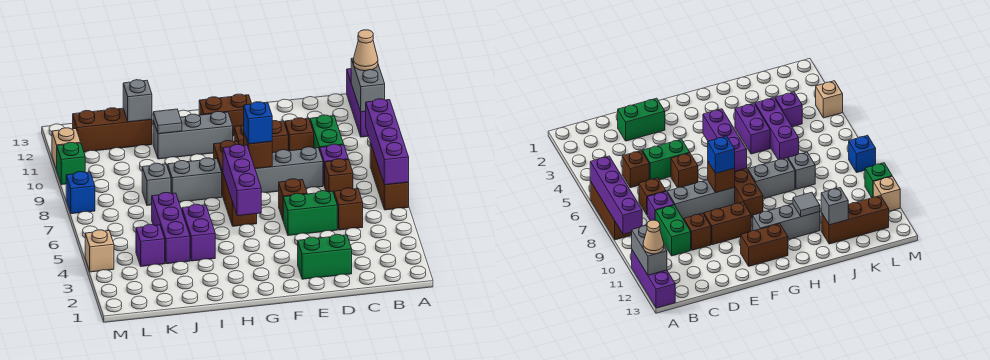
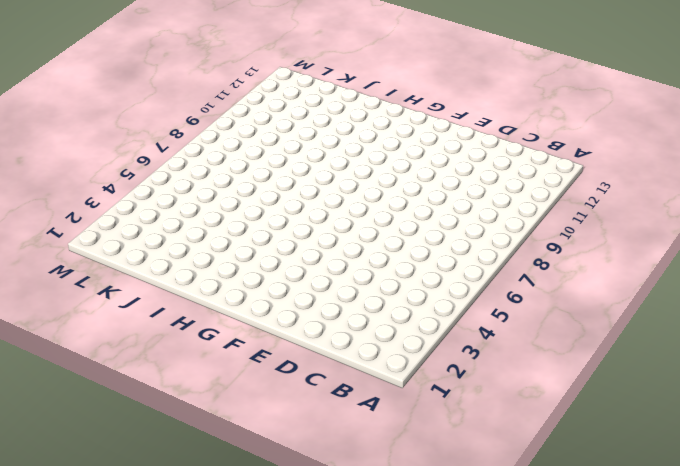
none -> brown 1x3 brick [370,142,409,210]
none -> purple 1x3 brick [347,69,368,137]
none -> brown 1x1 brick [334,188,363,230]
none -> brown 1x1 brick [325,159,353,193]

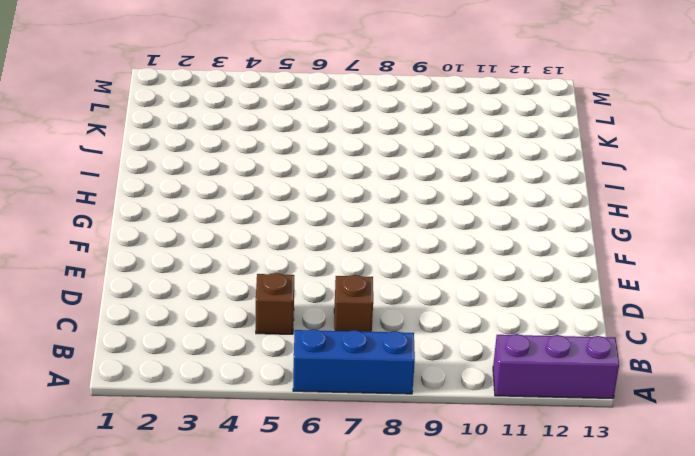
blue 1x3 brick [293,329,415,394] -> brown 1x3 brick [370,142,409,210]
none -> purple 1x1 brick [320,144,348,186]
none -> green 1x2 brick [310,115,344,150]
none -> green 1x2 brick [298,234,352,279]
none -> green 1x2 brick [283,191,337,236]

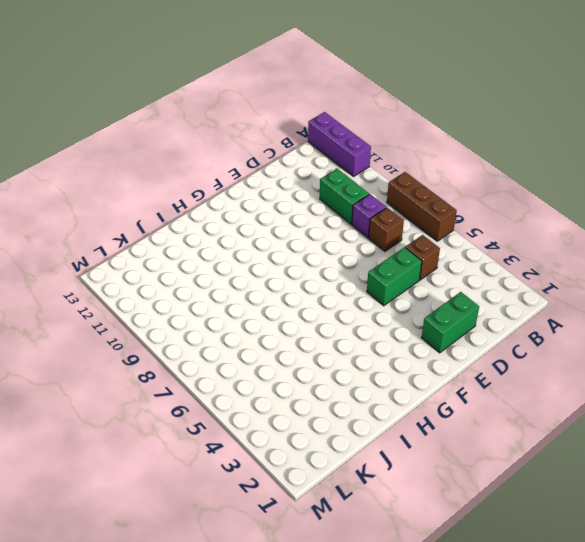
none -> grey 1x3 brick [255,147,323,193]
none -> brown 1x1 brick [285,118,314,151]
none -> brown 1x1 brick [279,179,307,219]
none -> brown 1x2 brick [234,121,288,153]

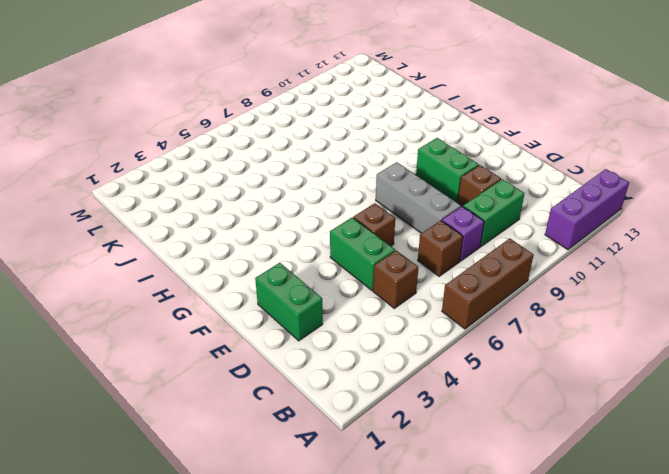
green 1x2 brick [416,138,479,202] -> brown 1x2 brick [234,121,288,153]
none -> brown 1x2 brick [199,94,252,136]
none -> brown 1x4 brick [214,141,257,226]
none -> grey 1x3 brick [153,111,233,159]
none -> grey 1x2 brick [168,158,222,202]

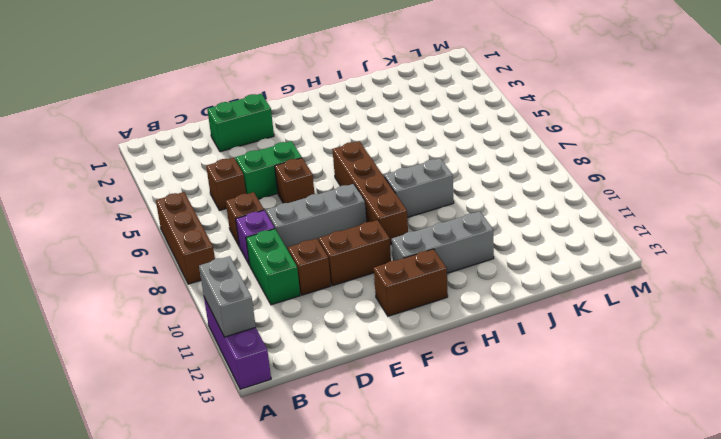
none -> purple 1x2 brick [182,204,215,261]
none -> purple 1x3 brick [152,193,190,264]
none -> grey 1x1 brick [142,163,171,205]
none -> brown 1x3 brick [73,108,152,152]

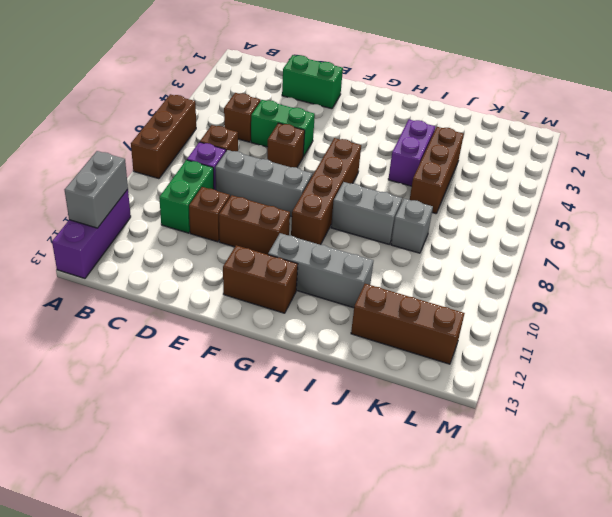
brown 1x3 brick [410,127,464,214] -> purple 1x3 brick [152,193,190,264]
none -> purple 1x1 brick [136,224,165,266]
none -> tan 1x1 brick [85,230,114,272]
none -> blue 1x1 brick [66,172,95,214]
none -> green 1x1 brick [57,142,85,185]

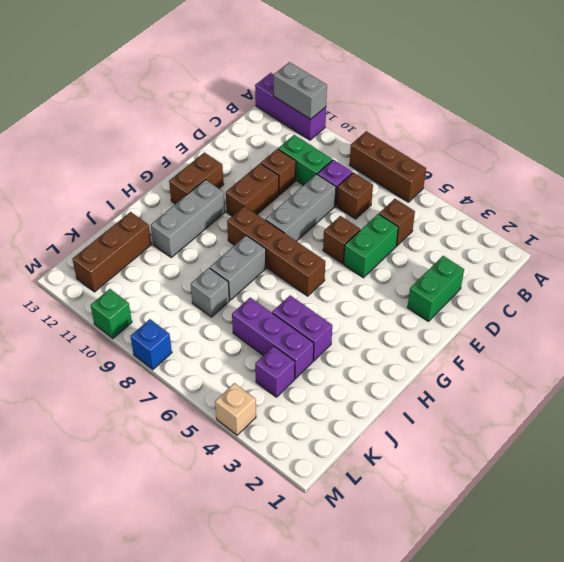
none -> tan 1x1 brick [52,128,81,170]
none -> purple 1x4 brick [365,99,409,185]
none -> brown 1x1 brick [244,133,272,169]
none -> purple 1x3 brick [223,144,261,216]

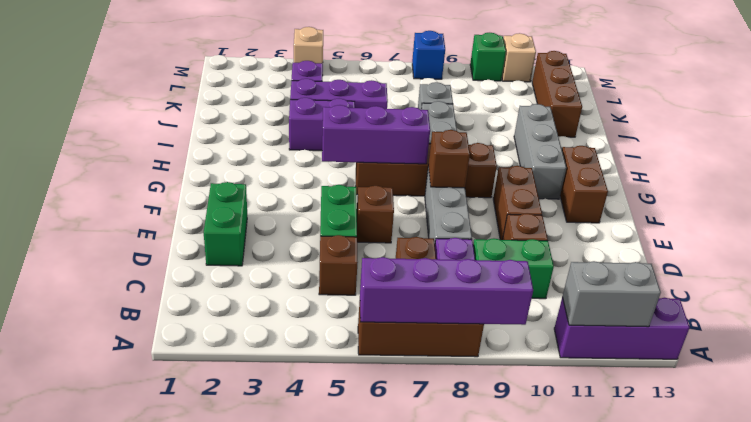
none -> grey 1x1 tile [153,109,182,134]
none -> grey 1x1 brick [123,80,152,122]
none -> tan 1x1 cone [354,30,378,71]
none -> blue 1x1 brick [244,102,272,144]

